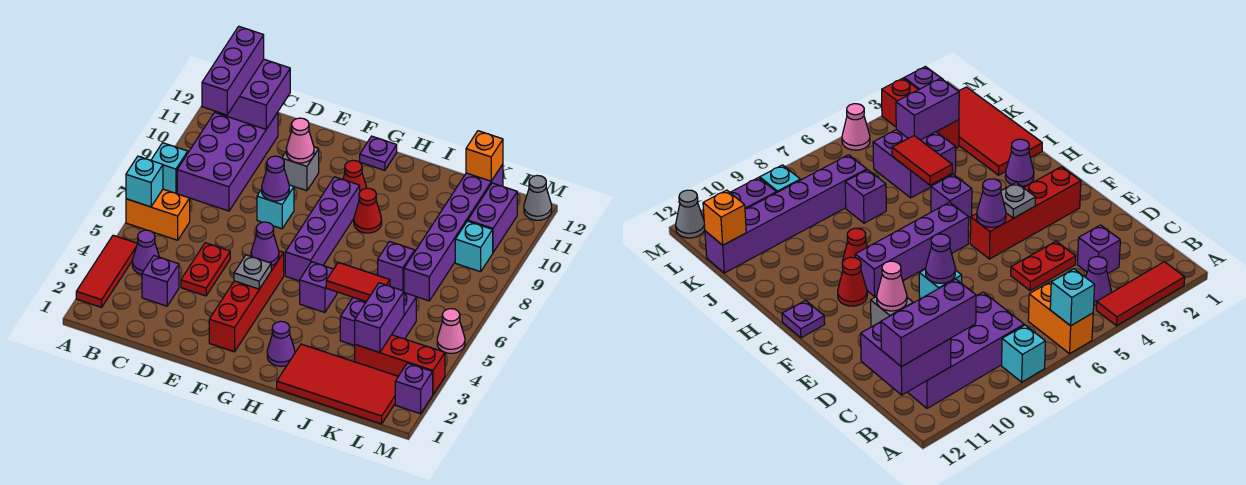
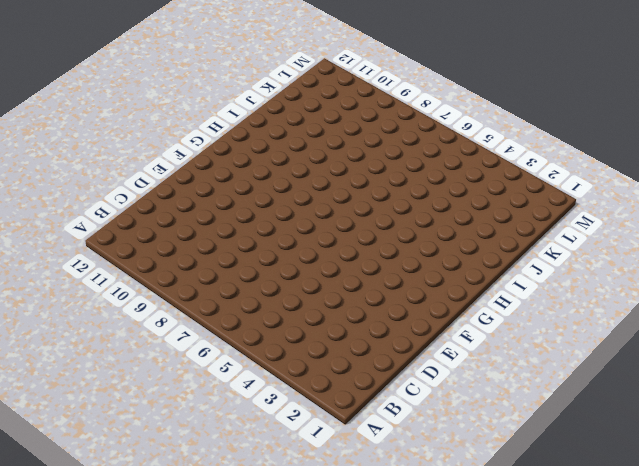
none -> red 1x3 tile [76,235,137,307]
none -> orange 1x2 brick [126,189,190,240]
none -> cyan 1x1 brick [151,143,188,193]
none -> purple 1x1 cone [132,230,159,274]

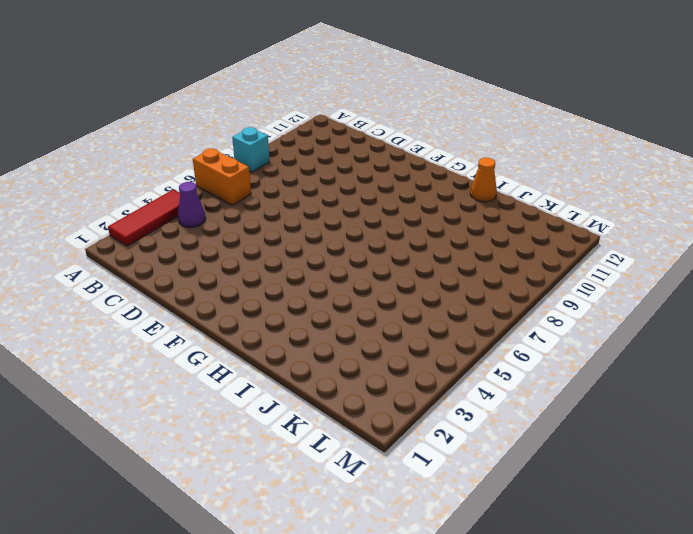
orange 1x1 cone [470,158,497,202] -> none
none -> purple 2x4 brick [177,112,278,211]
none -> purple 1x1 brick [142,256,179,306]
none -> red 1x2 plate [181,243,230,296]
none -> cyan 1x1 brick [257,185,294,229]

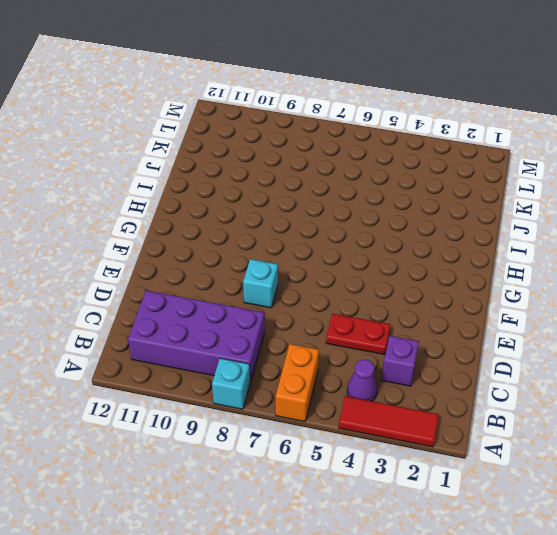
none -> grey 1x1 brick [282,147,319,191]
none -> red 1x4 brick [209,251,284,352]
none -> purple 1x4 brick [285,177,360,281]
none -> red 1x1 cone [343,160,367,191]

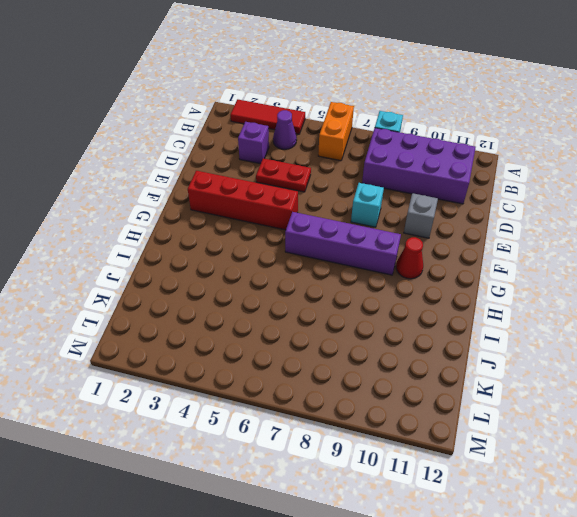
none -> purple 1x1 plate [360,136,397,170]
none -> purple 1x1 cone [267,321,295,366]
none -> purple 1x1 brick [300,262,337,312]
none -> red 1x1 cone [354,188,382,233]

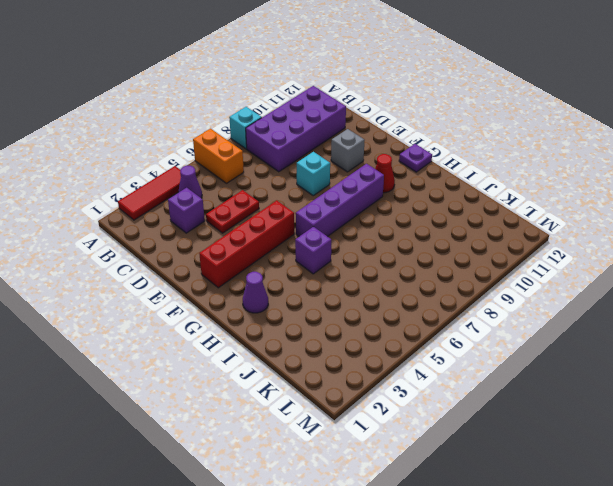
none -> red 1x1 cone [354,188,382,233]
none -> red 2x4 tile [277,344,398,424]
none -> purple 2x2 brick [340,293,416,346]
none -> purple 1x1 brick [378,242,415,291]

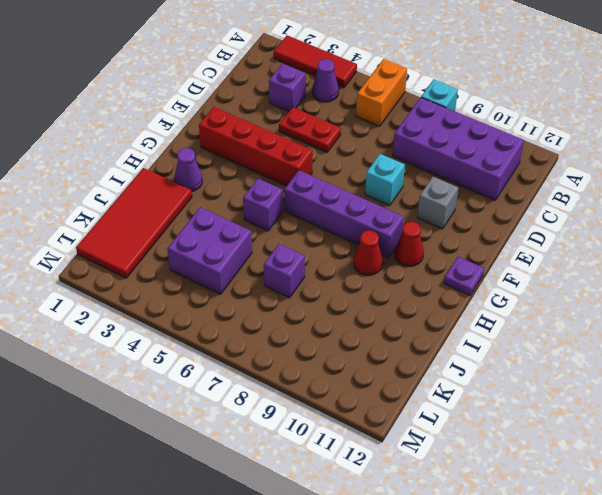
none -> red 1x3 brick [355,335,445,394]
none -> purple 1x6 brick [404,164,503,301]
none -> cyan 1x1 brick [455,221,493,272]
none -> purple 1x2 brick [468,183,517,252]

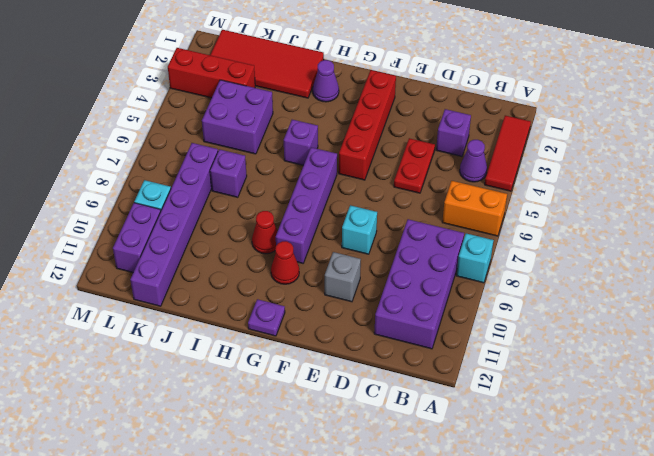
none -> purple 1x1 brick [395,363,433,414]
none -> pink 1x1 cone [437,309,465,353]
none -> grey 1x1 cone [524,176,552,220]
none -> cyan 1x1 brick [126,156,163,207]

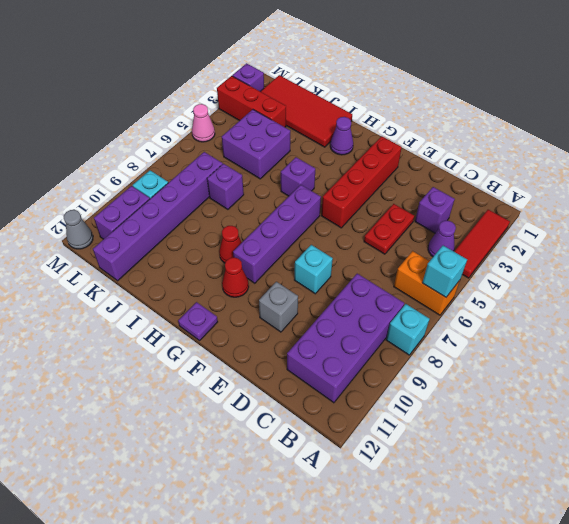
none -> purple 2x2 brick [214,59,290,129]
none -> purple 1x1 cone [262,156,289,201]
none -> pink 1x1 cone [286,118,314,163]
none -> grey 1x1 plate [234,255,271,289]

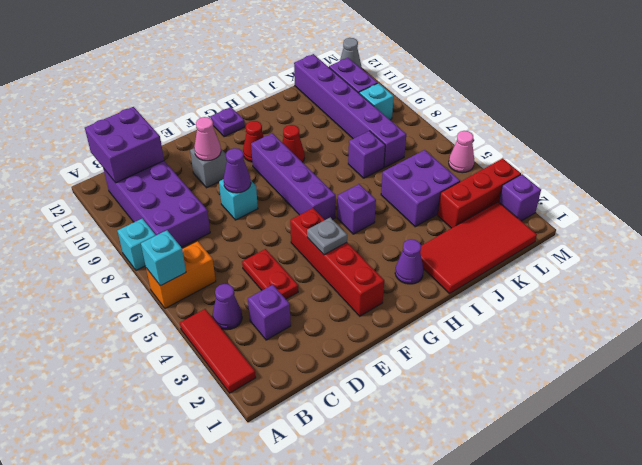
none -> purple 1x1 cone [251,222,279,266]
none -> red 1x2 tile [326,263,390,302]
none -> purple 1x2 brick [355,283,404,353]
none -> orange 1x1 brick [466,131,503,181]

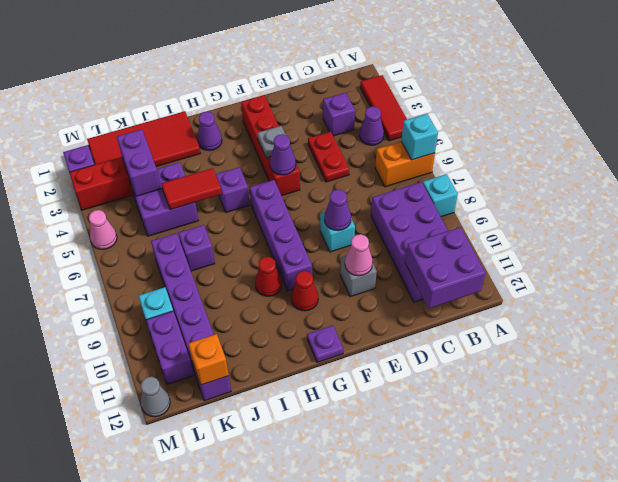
none -> purple 1x3 brick [202,26,264,115]

